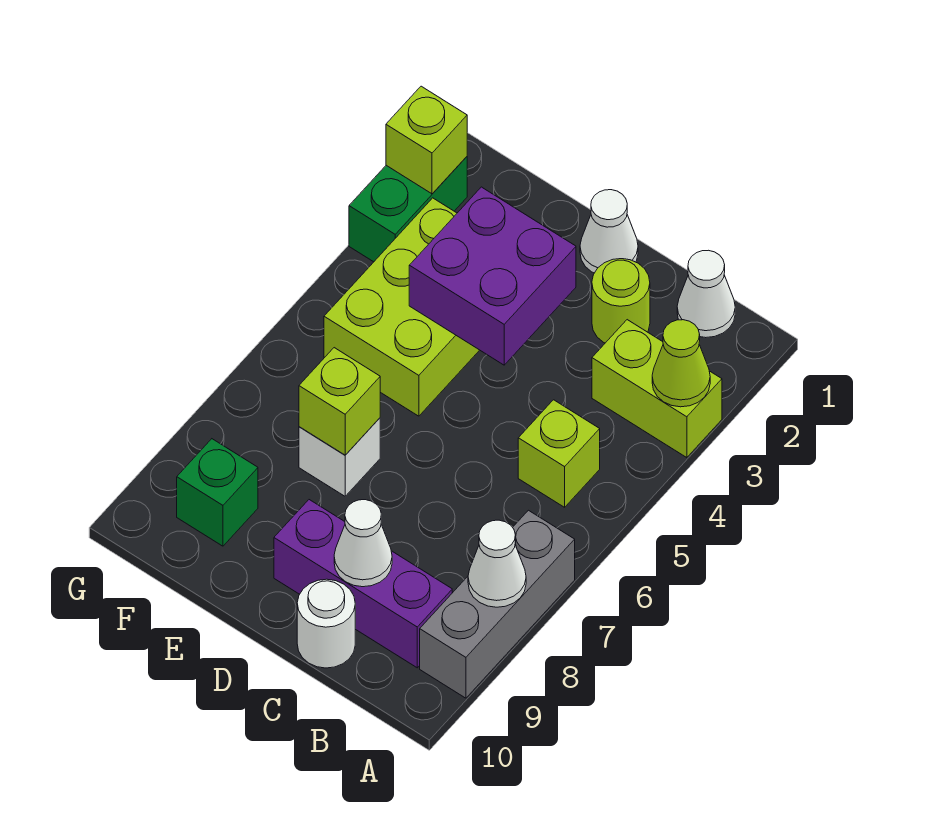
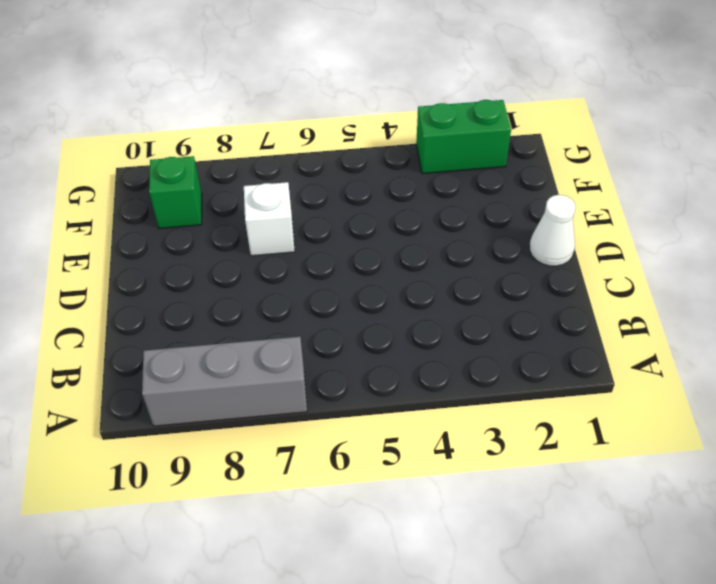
none -> lime 1x2 brick [592,320,722,458]
none -> white 1x1 cone [677,250,735,338]
none -> lime 1x1 brick [518,400,600,507]

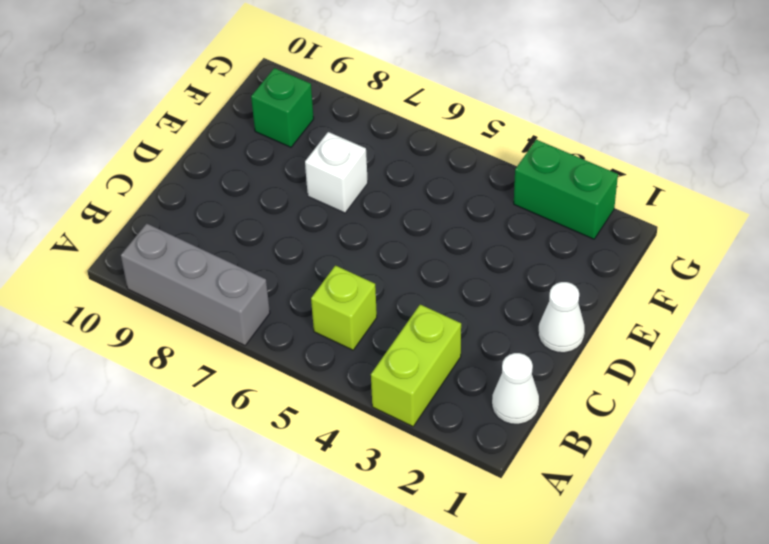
none -> purple 1x3 brick [274,500,452,668]
none -> lime 1x1 round brick [592,259,650,343]
none -> white 1x1 round brick [297,579,355,668]

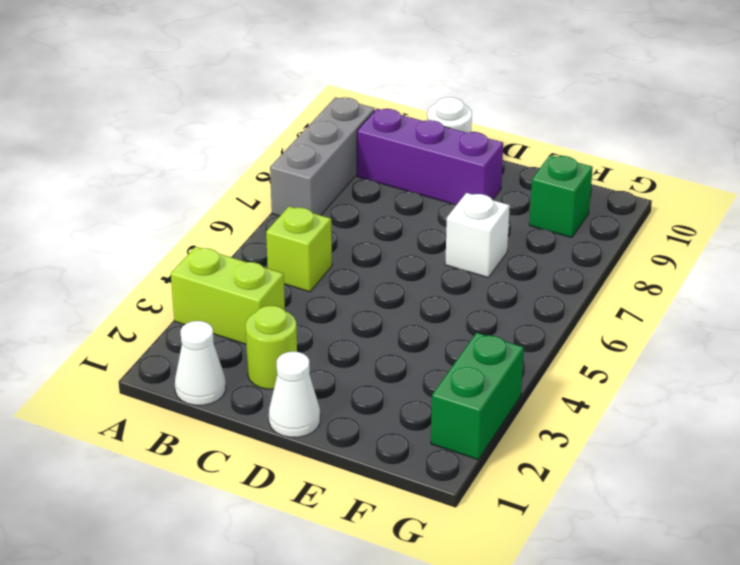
none -> lime 2x3 brick [324,198,479,416]
none -> lime 1x1 cone [652,320,710,407]
none -> white 1x1 cone [468,520,526,607]

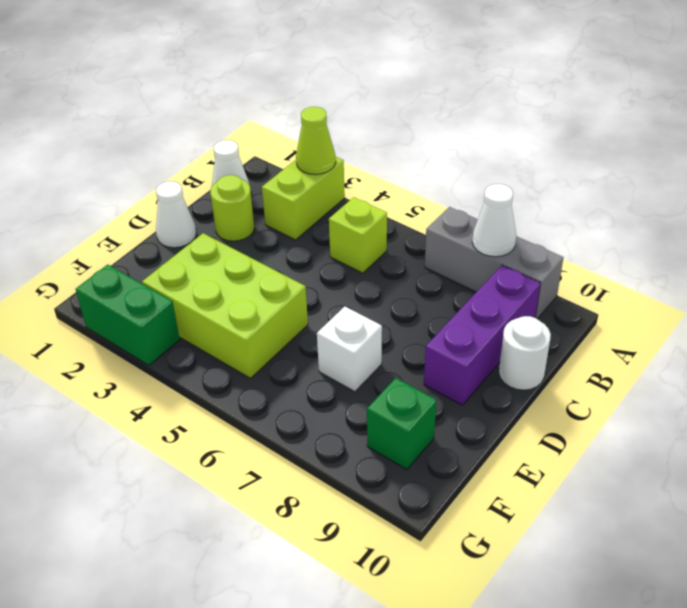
none -> white 1x1 cone [334,500,392,587]
none -> purple 2x2 brick [409,187,576,365]
none -> lime 1x1 brick [299,348,380,455]

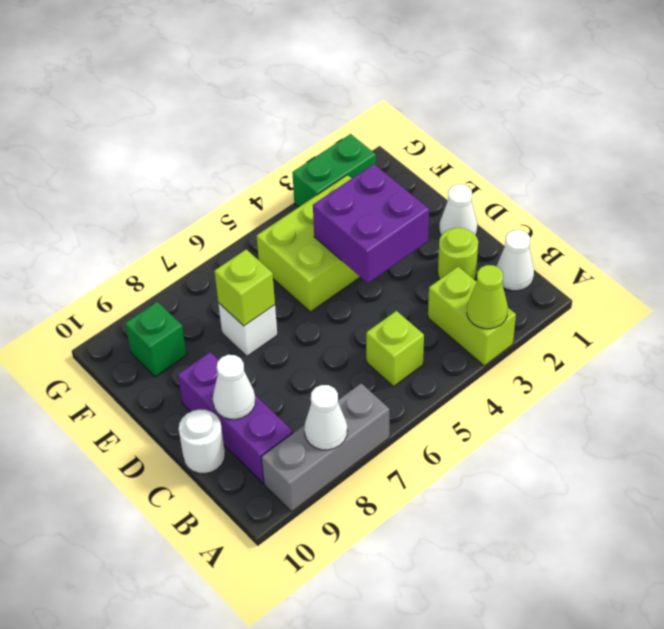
none -> lime 1x1 brick [386,86,467,194]

